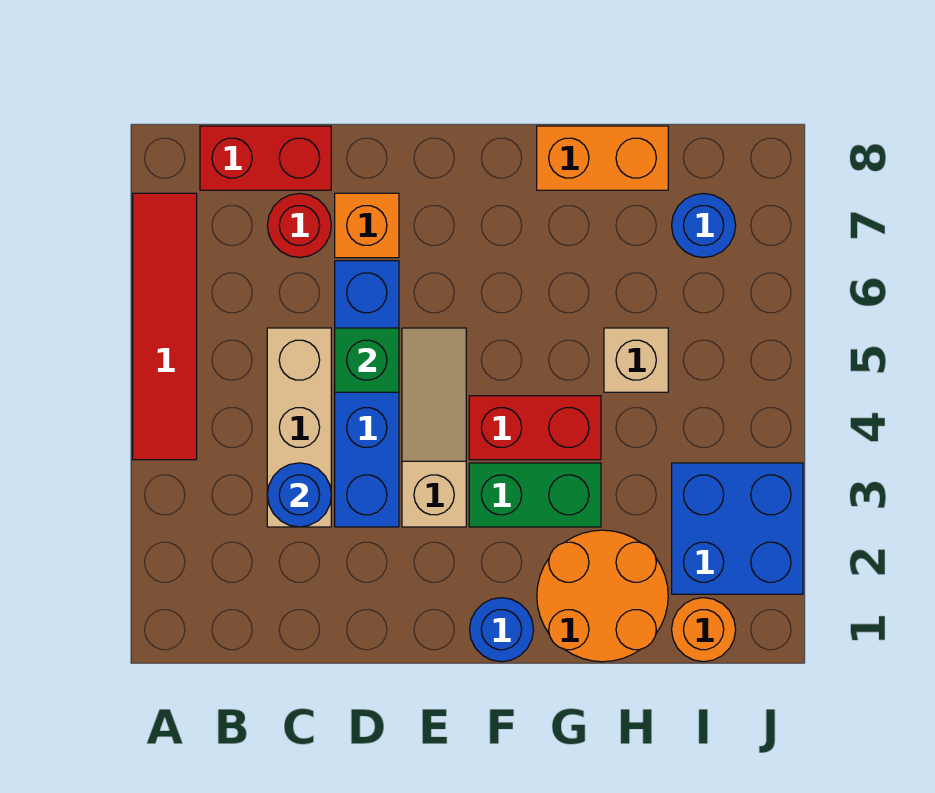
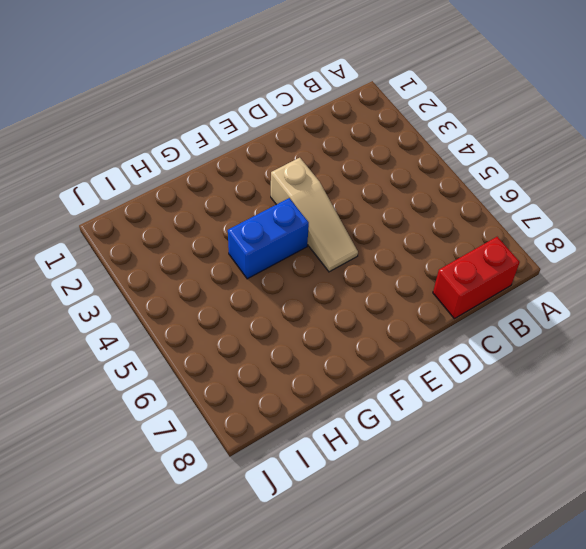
blue 1x2 brick [228,198,309,279] -> red 1x2 brick [469,396,601,460]
none -> red 1x4 tile [133,193,197,460]
none -> tan 1x3 brick [267,328,331,527]
none -> red 1x1 round brick [267,193,331,258]

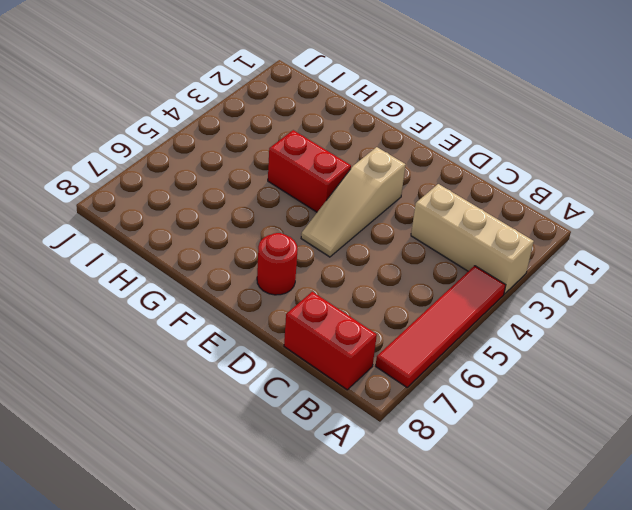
tan 1x3 brick [411,184,534,294] -> tan 1x3 brick turned to [267,328,331,527]
red 1x1 round brick [257,233,298,295] -> red 1x1 round brick moved to [267,193,331,258]
none -> blue 1x4 brick [335,261,399,527]
none -> orange 1x1 brick [335,193,399,258]
none -> blue 1x1 round brick [469,598,534,662]

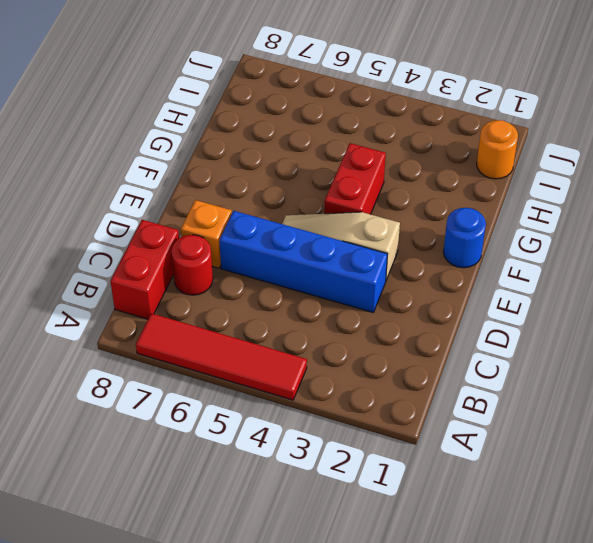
none -> tan 1x3 brick [267,328,331,527]
none -> green 1x2 brick [469,463,601,527]
none -> orange 2x2 round brick [537,530,668,662]

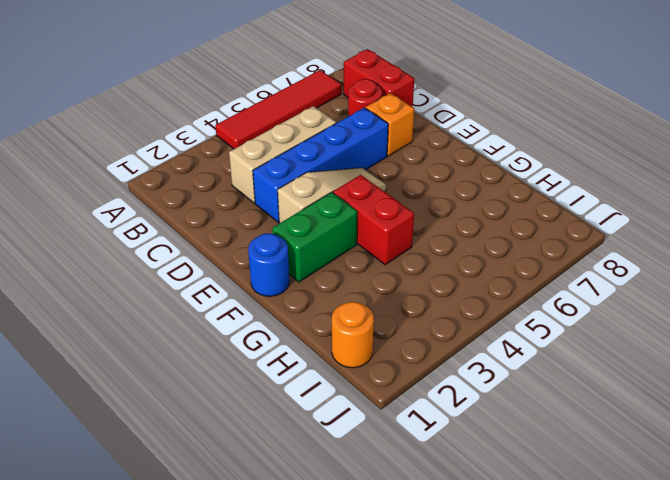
green 1x2 brick [272,192,357,282] -> green 1x2 brick turned to [469,463,601,527]
none -> orange 2x2 round brick [537,530,668,662]
none -> orange 1x2 brick [537,126,668,190]
none -> tan 1x1 brick [604,328,668,392]

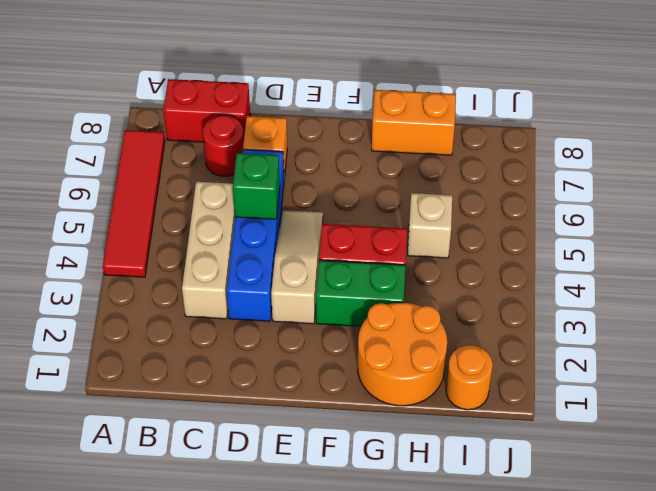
none -> blue 1x1 round brick [469,598,534,662]
none -> blue 2x2 brick [672,463,803,594]
none -> blue 1x1 round brick [672,193,736,258]

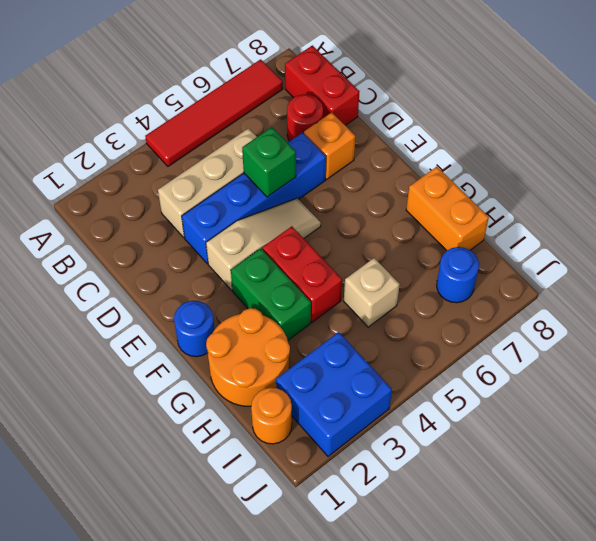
none -> blue 1x1 round brick [267,463,331,527]

